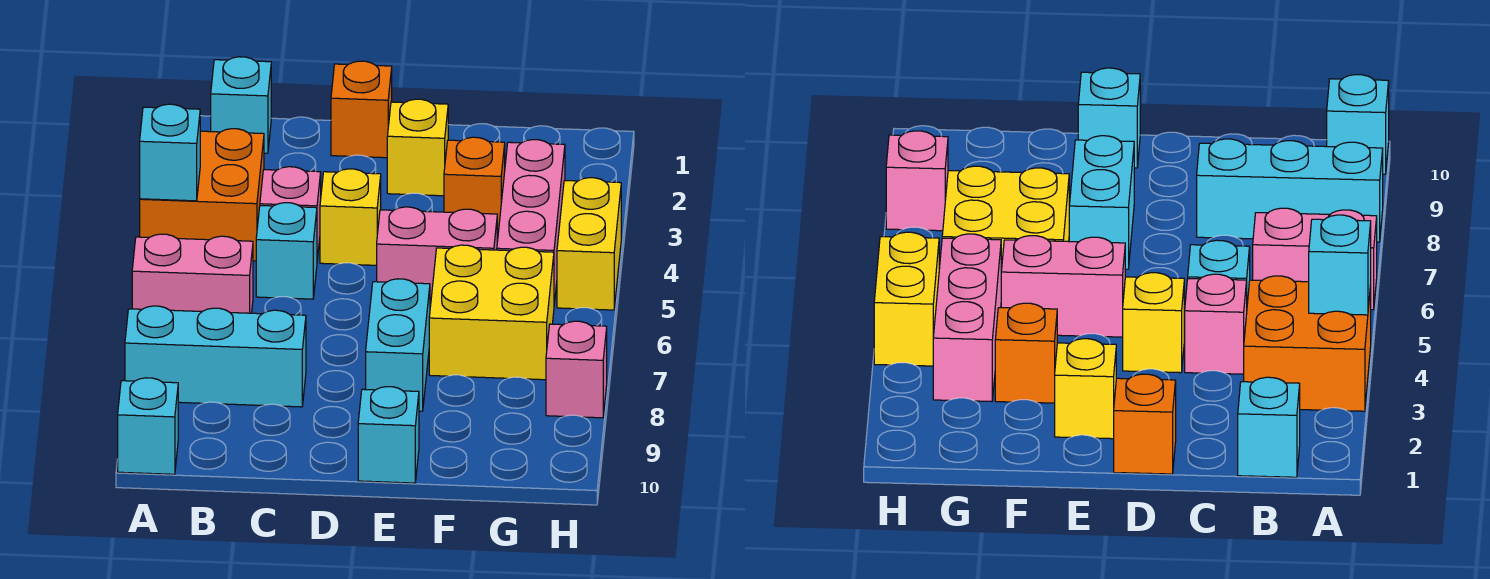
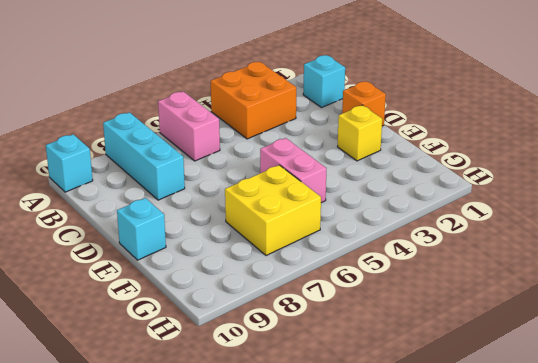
none -> pink 1x1 brick [260,167,321,260]
none -> cyan 1x1 brick [256,203,317,299]
none -> yellow 1x1 brick [320,169,381,265]

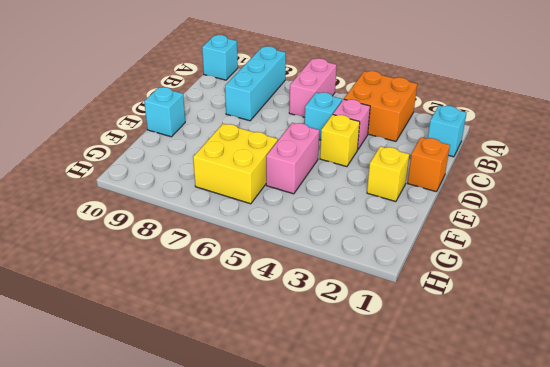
none -> cyan 1x2 brick [366,279,430,411]
none -> orange 1x1 brick [444,137,505,234]
none -> pink 1x3 brick [497,140,565,304]

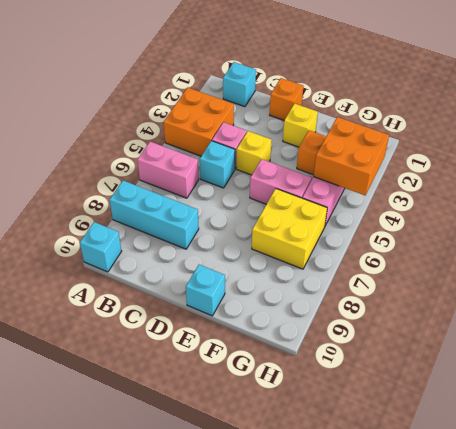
orange 2x2 brick [314,117,389,195] -> none
none -> cyan 1x2 brick [366,279,430,411]
none -> yellow 1x2 brick [557,178,621,310]
none -> pink 1x1 brick [546,321,607,418]

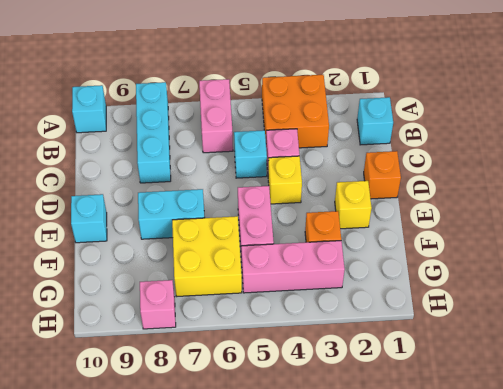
none -> yellow 1x2 brick [557,178,621,310]
none -> cyan 1x1 brick [140,104,200,201]

